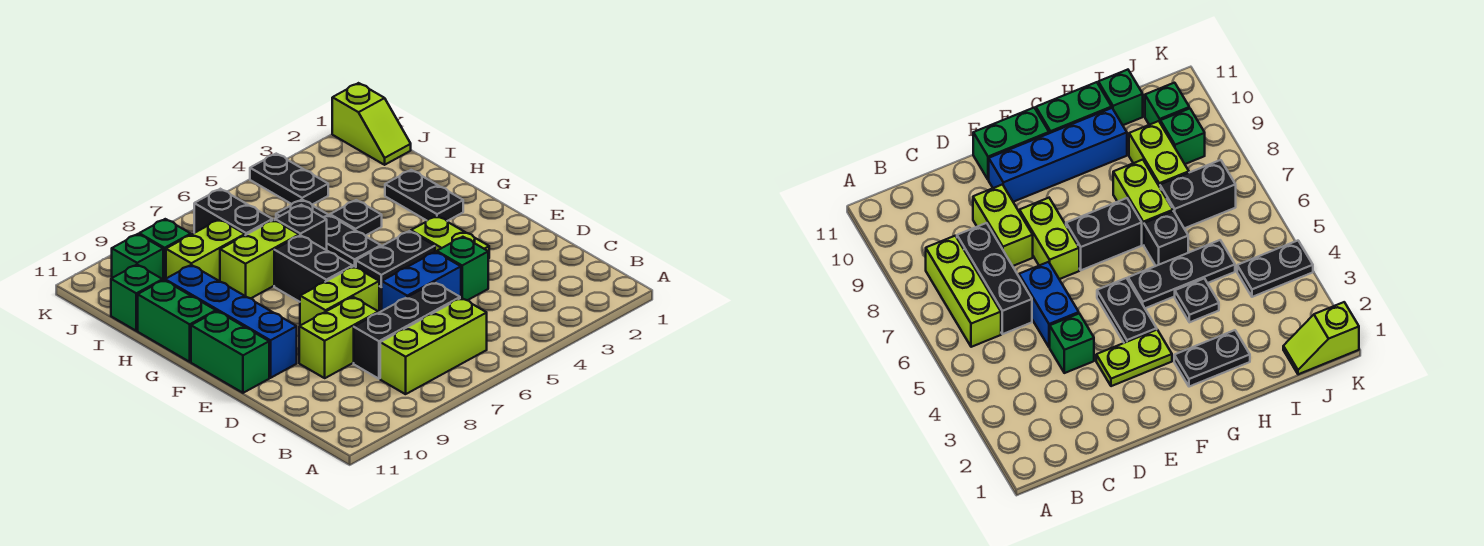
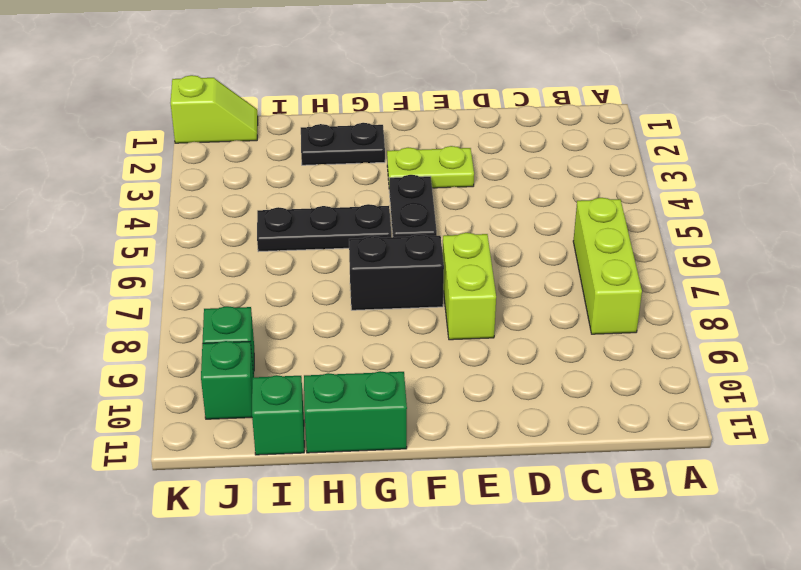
none -> black 1x3 brick [354,282,460,379]
none -> green 1x1 brick [437,237,488,300]
none -> blue 1x2 brick [382,252,461,311]

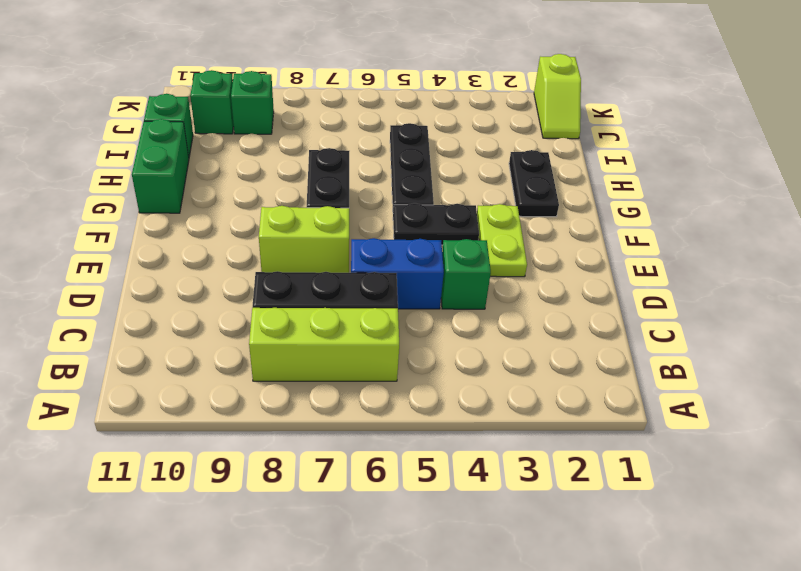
none -> lime 1x2 brick [299,297,378,378]
none -> blue 1x4 brick [165,265,297,378]
none -> green 1x2 brick [191,311,269,393]

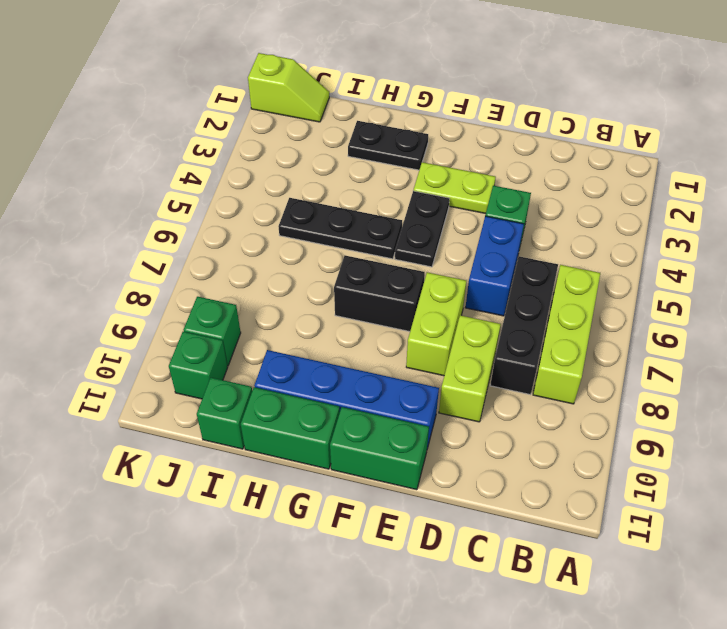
none -> black 1x1 plate [330,200,382,236]
none -> black 1x1 brick [275,205,327,250]
none -> lime 1x2 brick [220,220,299,298]

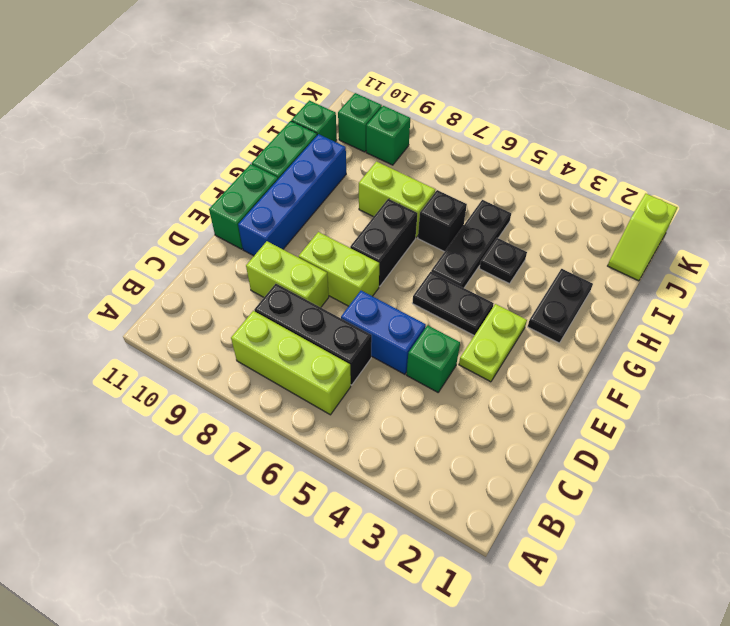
none -> black 1x2 brick [194,189,272,235]
none -> lime 1x2 brick [166,219,245,281]
none -> black 1x2 plate [250,154,328,205]

